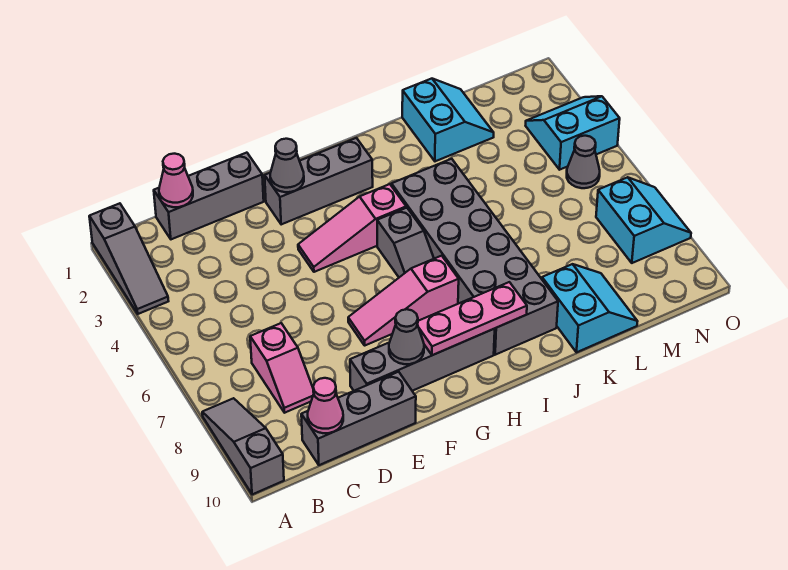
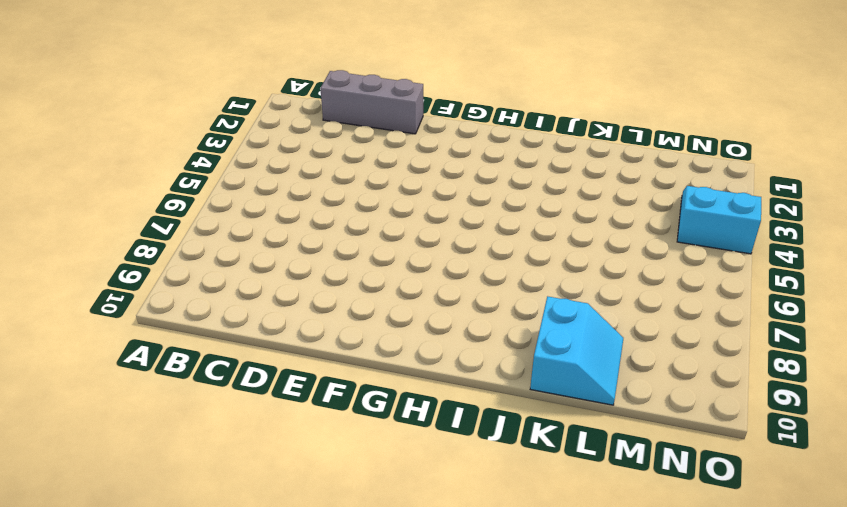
none -> grey 1x3 slope [89,203,168,314]
none -> grey 1x3 slope [202,398,284,494]
none -> pink 1x2 slope [250,323,314,413]

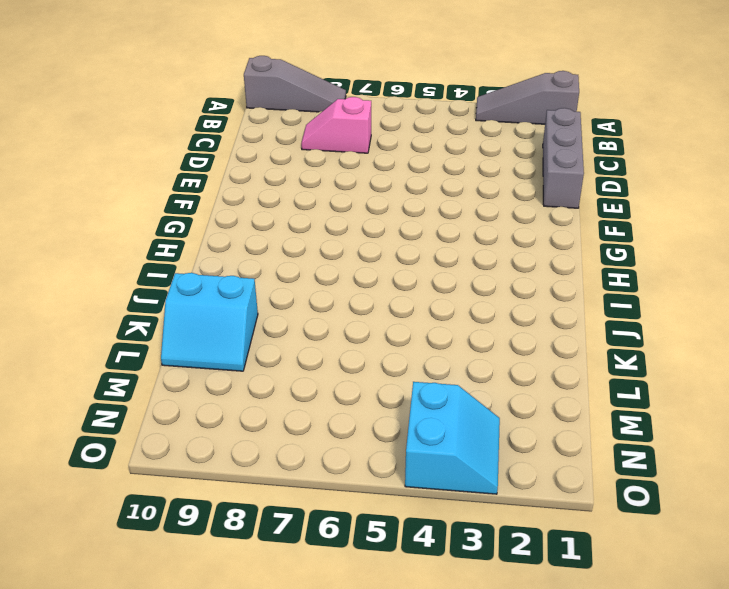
none -> grey 1x3 brick [301,372,416,465]
none -> grey 1x4 brick [350,329,495,391]
none -> grey 1x3 brick [265,138,373,224]

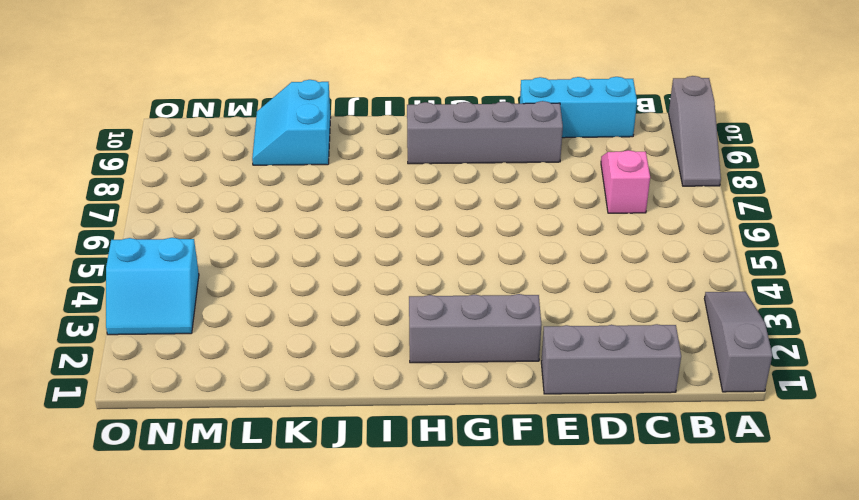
cyan 1x3 brick [520,77,637,138] -> grey 1x3 brick [301,372,416,465]
none -> pink 1x3 slope [298,184,406,272]
none -> pink 1x3 slope [348,256,459,345]
none -> grey 1x2 slope [377,208,434,277]

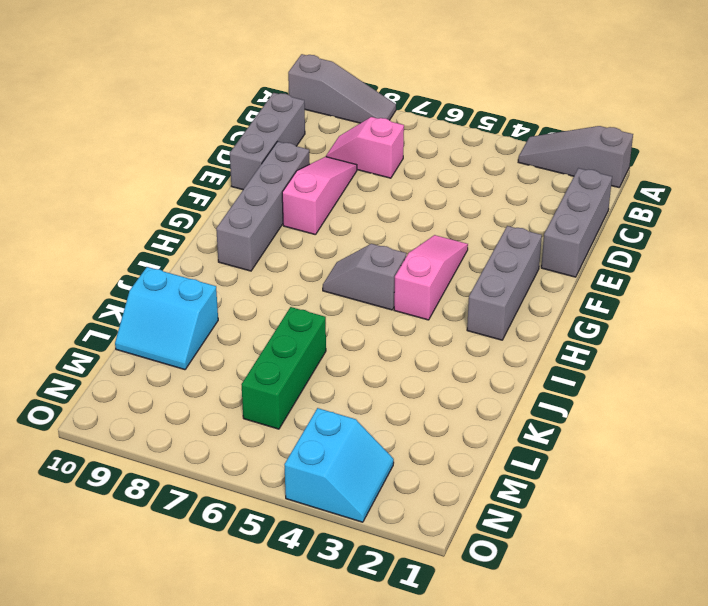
pink 1x3 slope [282,157,357,235] -> pink 1x3 slope moved to [348,256,459,345]
green 1x3 brick [242,307,326,429] -> none
none -> grey 2x6 brick [391,159,558,355]
none -> cyan 2x2 slope [402,79,494,161]
none -> grey 1x1 cone [567,136,600,188]

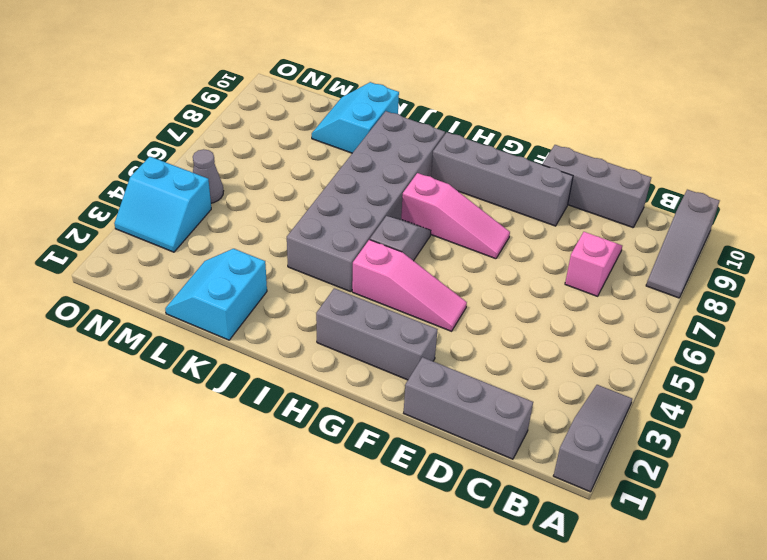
none -> cyan 2x2 slope [596,177,691,263]
none -> pink 1x1 cone [159,154,193,207]
none -> pink 1x1 cone [308,378,343,433]

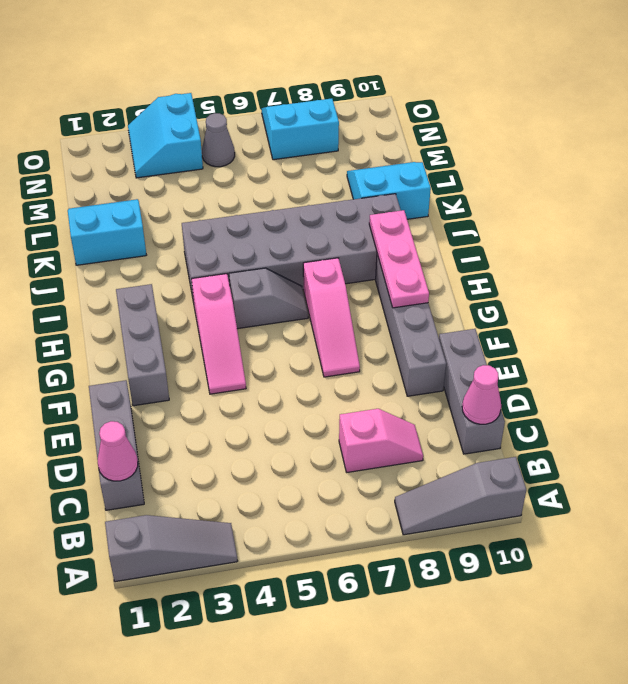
none -> grey 1x1 cone [270,139,304,192]
none -> grey 1x1 cone [389,309,424,364]

